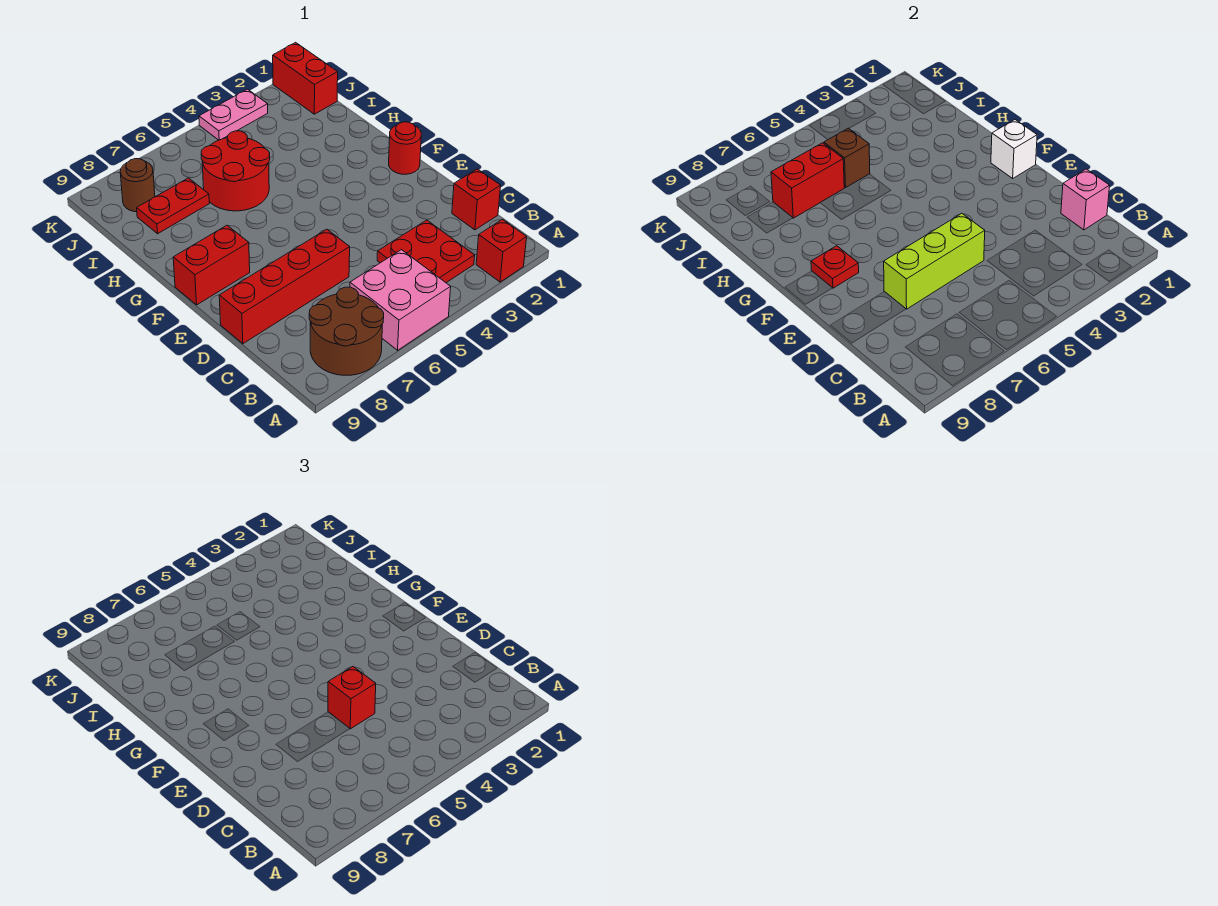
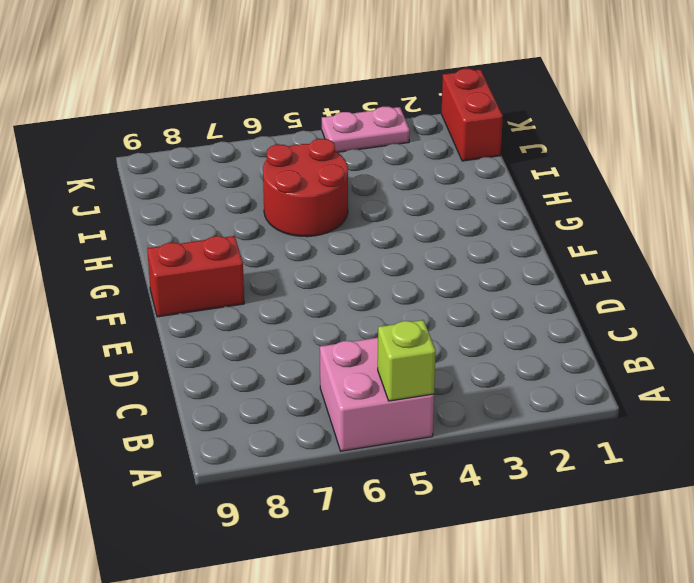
lime 1x1 brick [378,320,436,401] -> none
none -> red 1x1 brick [476,219,527,282]
none -> brown 2x2 round brick [309,287,384,375]
none -> red 2x2 plate [377,220,475,283]

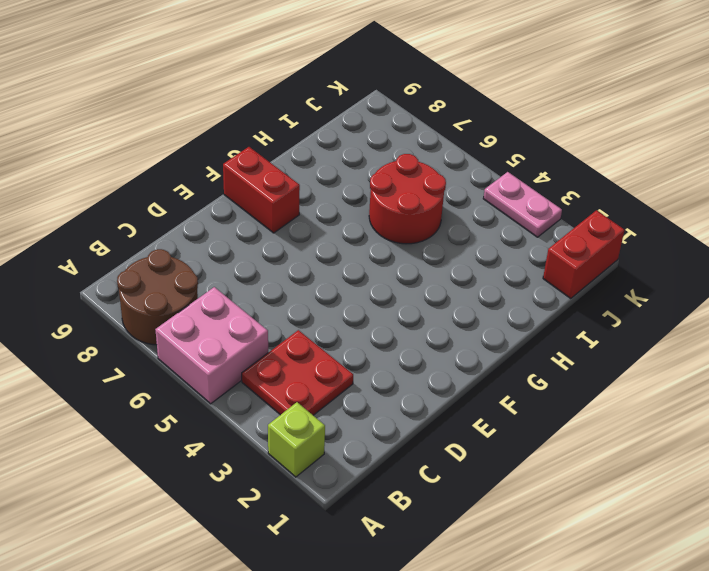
lime 1x1 brick [268,402,325,477] -> red 1x1 brick [476,219,527,282]
none -> red 1x1 brick [452,169,501,230]
none -> red 1x4 brick [219,229,350,344]
none -> red 1x1 round brick [389,122,421,174]

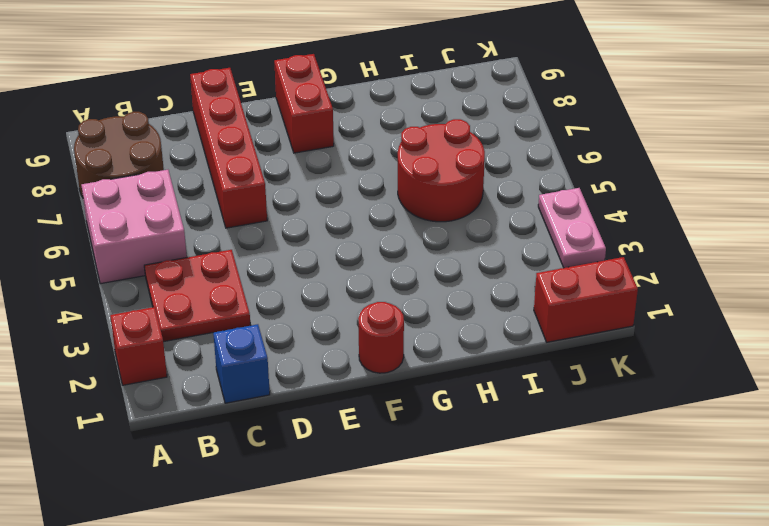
blue 1x1 brick [213,324,270,403] -> red 1x1 brick [452,169,501,230]
none -> red 1x2 plate [137,178,209,234]
none -> brown 1x1 round brick [120,159,155,212]
none -> pink 1x1 brick [1061,169,1110,230]

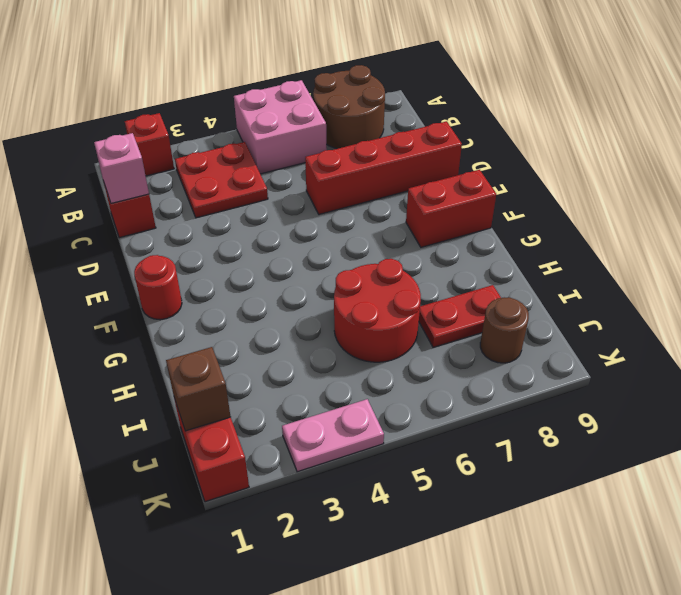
brown 1x1 brick [166,347,231,431] -> brown 1x1 brick moved to [824,128,870,187]
none -> lime 1x3 brick [884,214,985,309]
none -> white 1x1 brick [991,120,1037,178]
none -> red 1x1 plate [811,246,859,288]

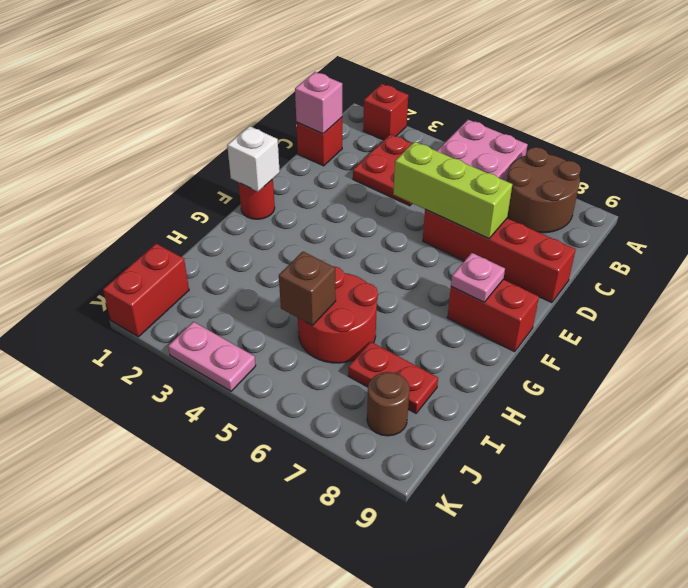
pink 1x1 plate [451,253,505,302] -> red 1x1 plate [811,246,859,288]
none -> red 1x2 brick [771,143,844,218]
none -> red 1x1 brick [328,667,376,729]

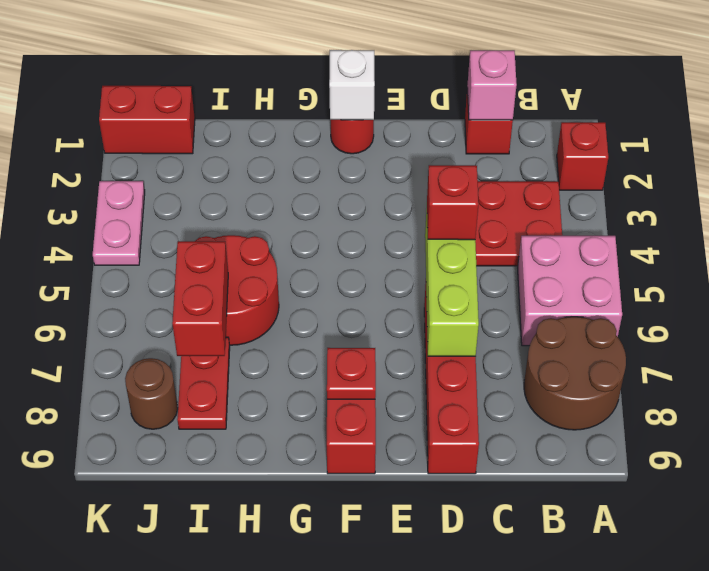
none -> brown 1x1 brick [824,128,870,187]

